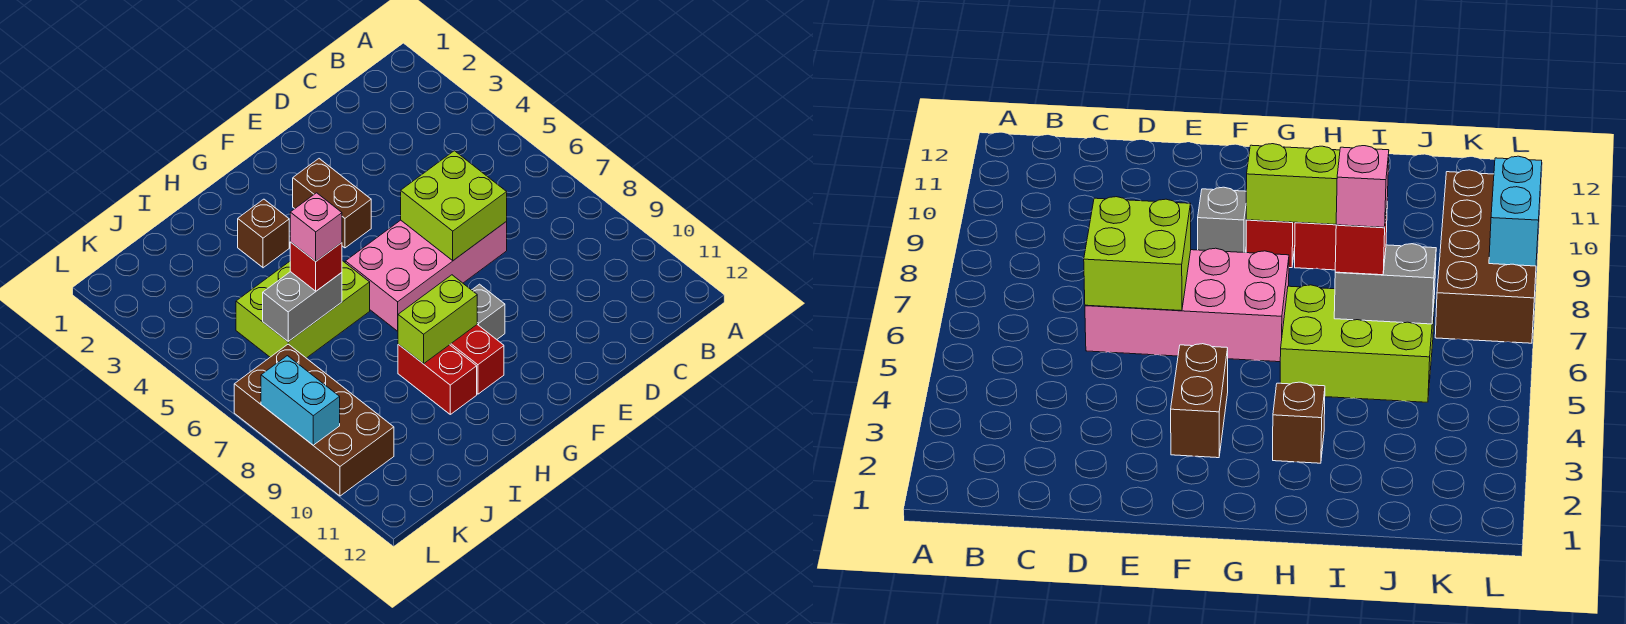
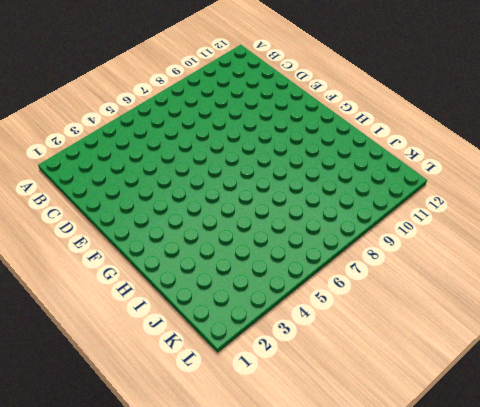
none -> pink 2x4 brick [345,220,507,331]
none -> brown 1x2 brick [293,159,371,248]
none -> grey 1x1 brick [472,284,505,339]

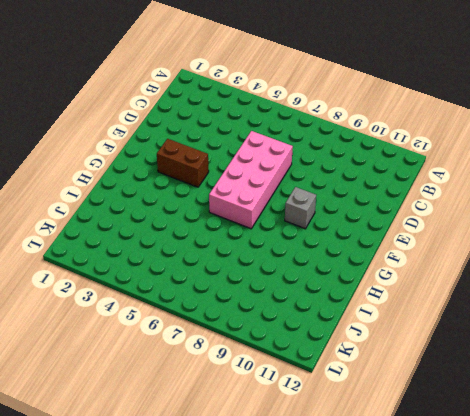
none -> red 1x2 brick [450,325,504,394]
none -> brown 1x1 brick [238,199,289,268]
none -> lime 2x3 brick [236,261,370,358]

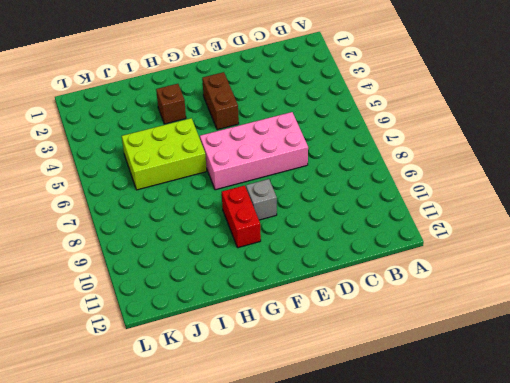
none -> red 1x2 brick [398,344,477,414]
none -> brown 2x4 brick [234,344,394,496]
none -> lime 2x2 brick [401,151,507,261]

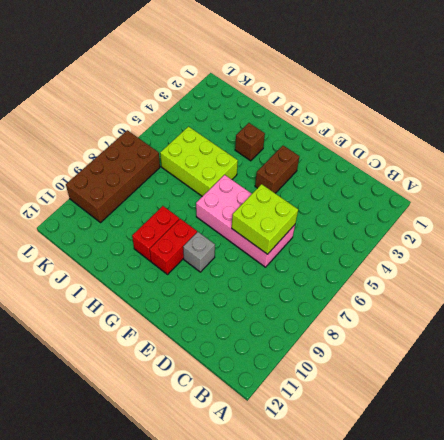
none -> lime 1x2 brick [398,275,477,364]
none -> grey 1x2 brick [263,272,342,342]
none -> cyan 1x2 brick [261,356,340,445]

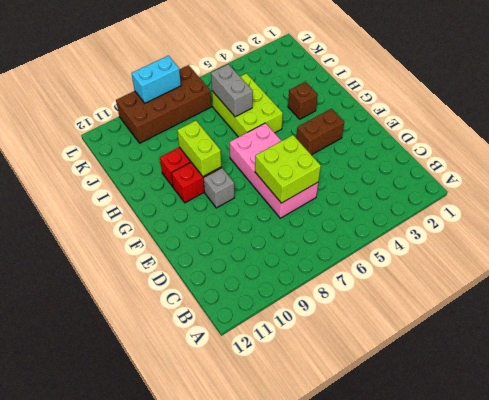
none -> red 1x1 brick [290,242,342,291]
none -> pink 1x1 brick [290,193,342,261]

